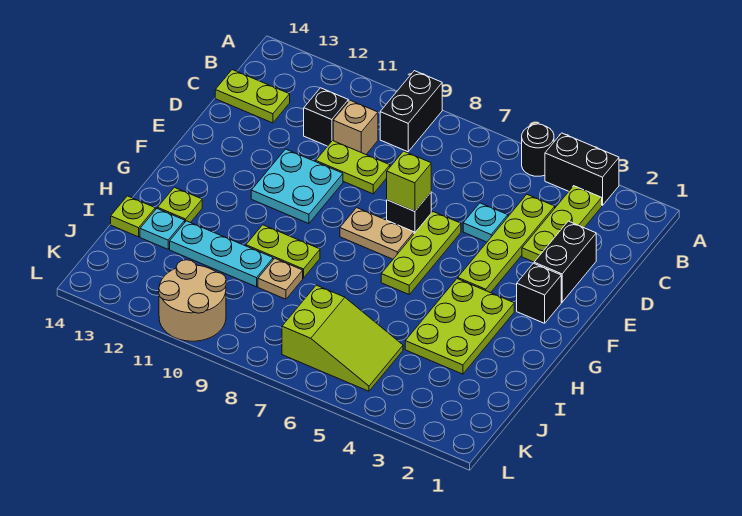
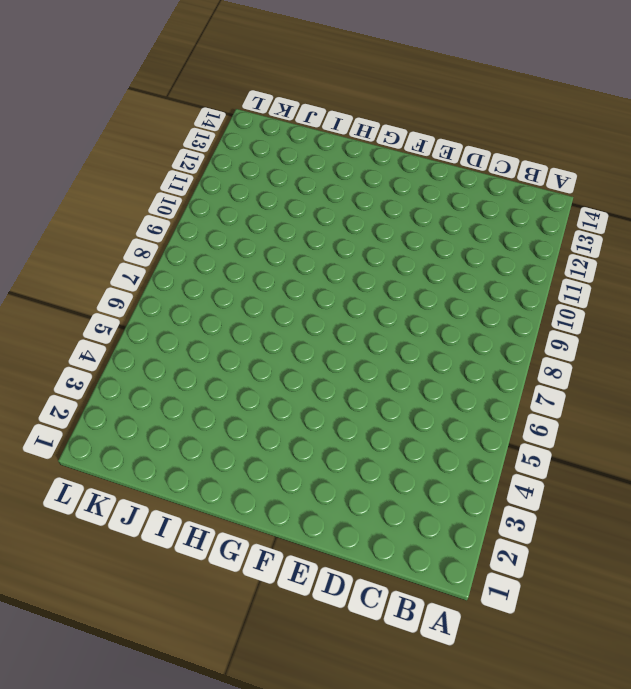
none -> black 1x2 brick [545,133,619,206]
none -> black 1x1 round brick [522,124,554,176]
none -> black 1x2 brick [380,71,442,152]

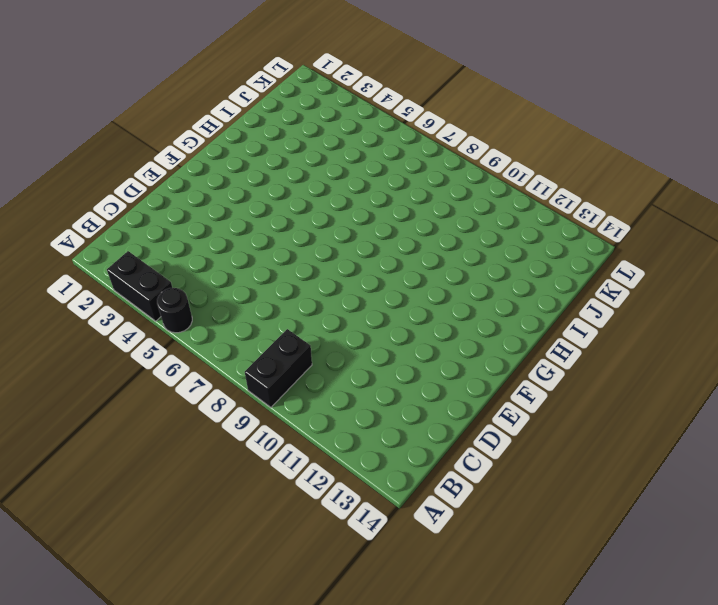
none -> lime 1x3 plate [522,186,602,262]
none -> lime 1x4 plate [458,195,555,293]
none -> tan 1x1 brick [333,100,378,154]

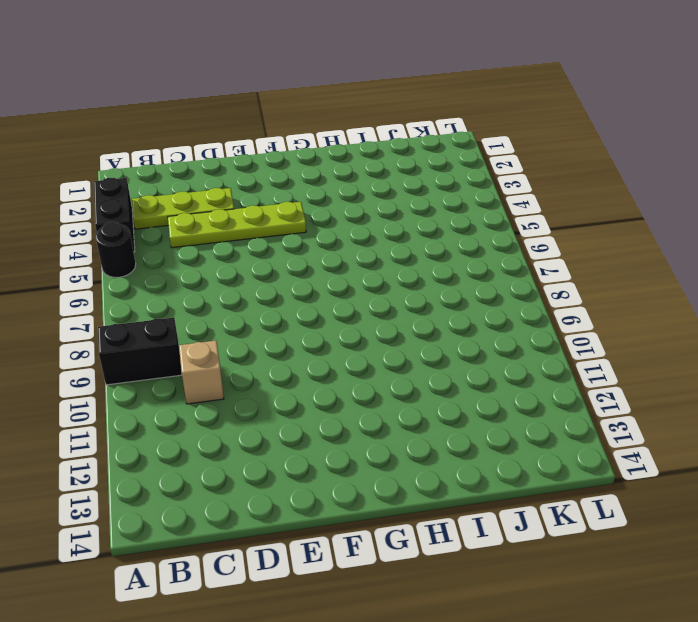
none -> black 1x1 brick [304,88,348,146]
none -> lime 1x2 plate [215,70,290,123]
none -> black 1x2 brick [534,221,596,302]

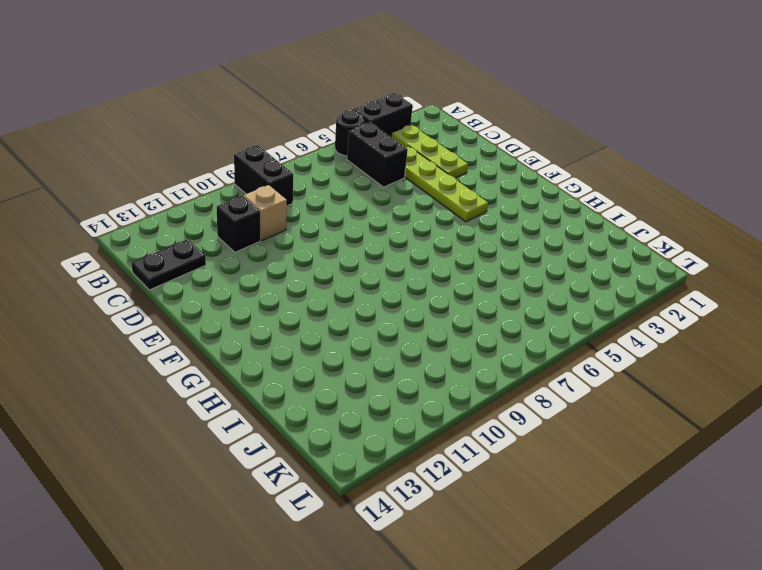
black 1x2 brick [347,122,408,187] -> black 1x2 brick moved to [534,221,596,302]
black 1x2 plate [132,239,206,290] -> lime 1x2 plate [215,70,290,123]
none -> cyan 1x1 plate [463,203,508,242]
none -> lime 1x2 plate [316,141,390,194]
none -> lime 1x3 plate [381,212,461,294]

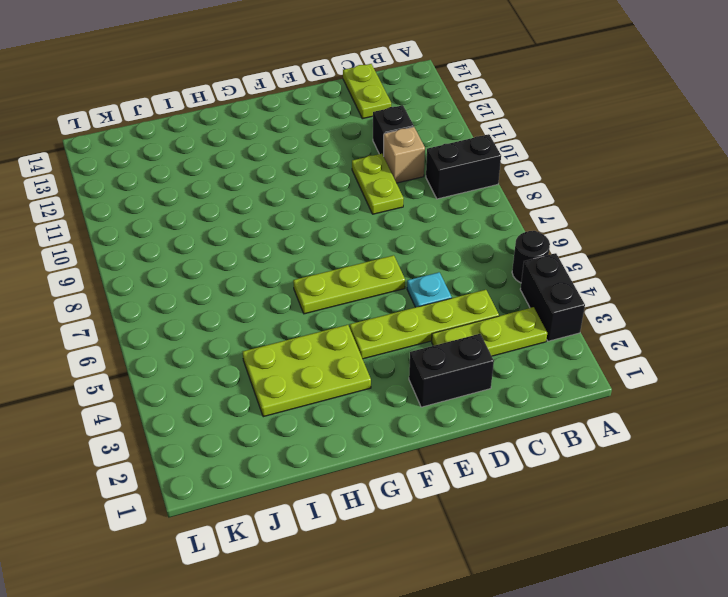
none -> black 1x1 brick [387,193,431,234]
none -> cyan 2x2 plate [251,149,343,224]
none -> black 1x1 brick [517,263,561,323]

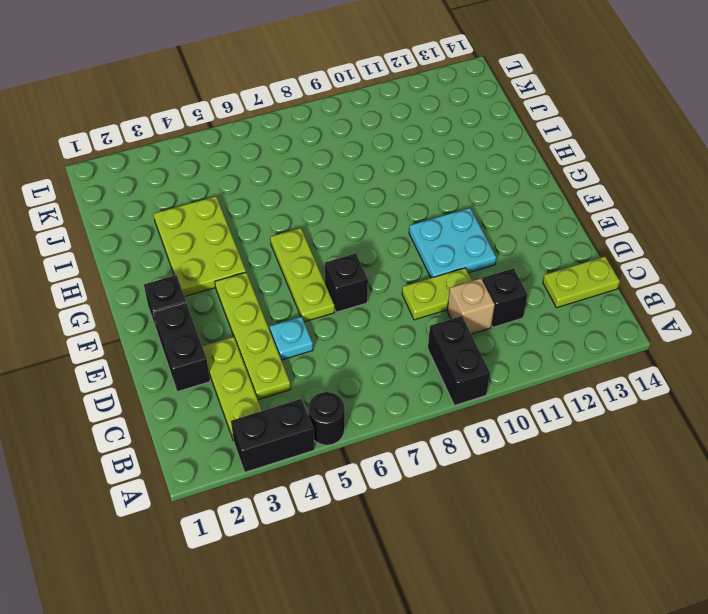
none -> tan 1x2 plate [340,208,414,259]
none -> lime 1x2 plate [246,225,320,278]
none -> lime 1x1 plate [158,187,202,223]

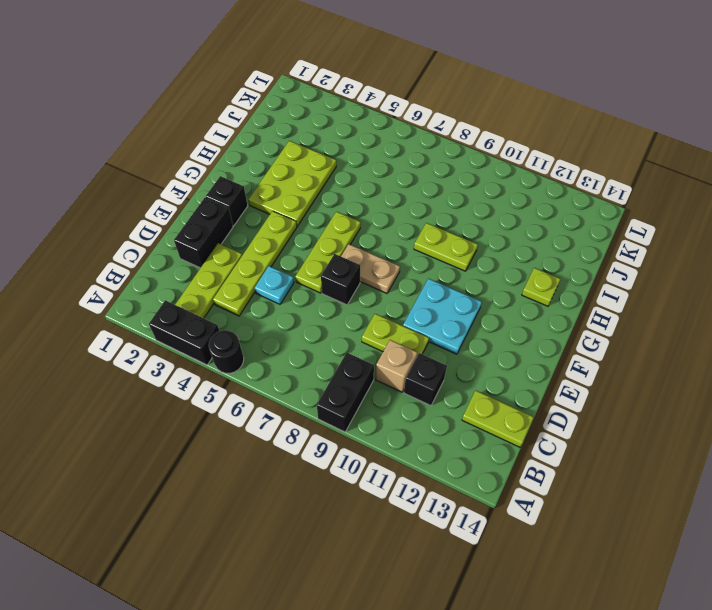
none -> tan 1x1 plate [258,258,303,299]
none -> cyan 1x3 plate [170,221,273,287]
none -> cyan 1x1 plate [140,209,185,249]

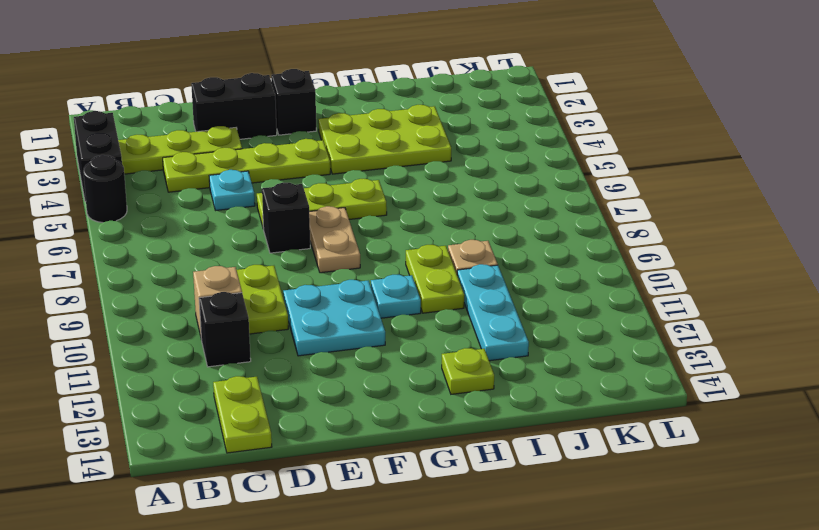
cyan 1x1 plate [371,275,421,318] -> cyan 1x1 plate moved to [140,209,185,249]
none -> black 1x2 brick [380,71,442,152]
none -> lime 1x1 plate [111,196,155,237]
none -> lime 2x3 slope [282,285,403,391]

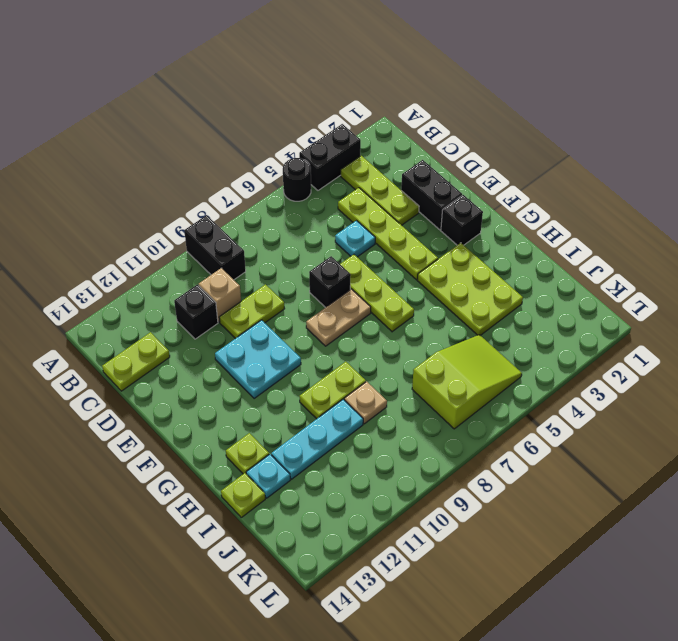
none -> tan 2x2 round brick [159,260,226,341]
none -> lime 1x1 brick [387,151,431,211]

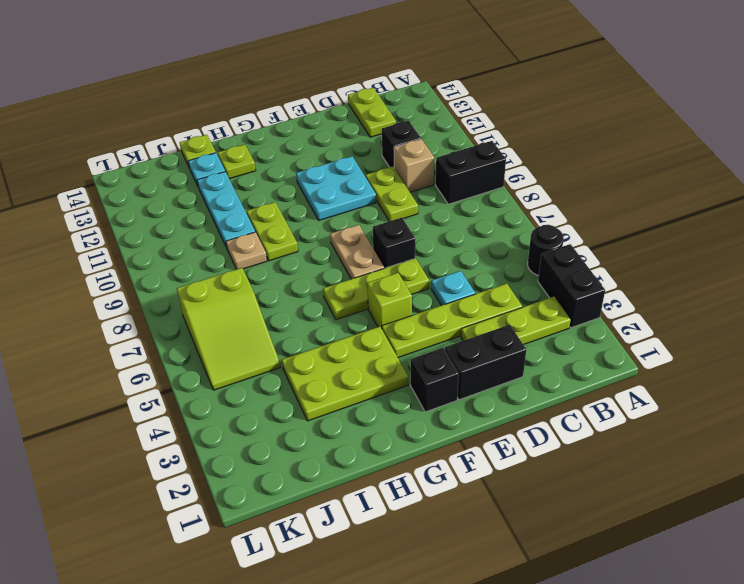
lime 1x1 brick [367,273,412,328] -> lime 1x1 brick moved to [387,151,431,211]
none -> tan 2x2 round brick [159,260,226,341]

